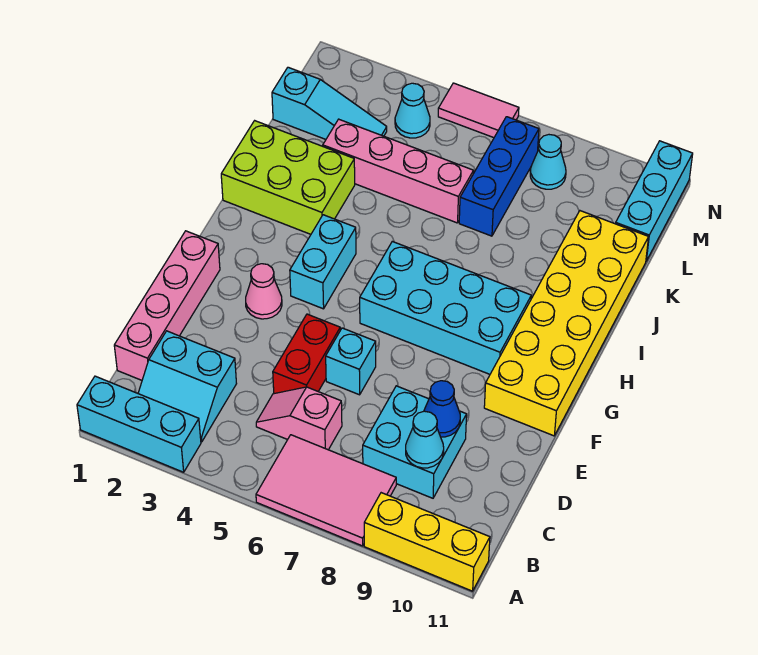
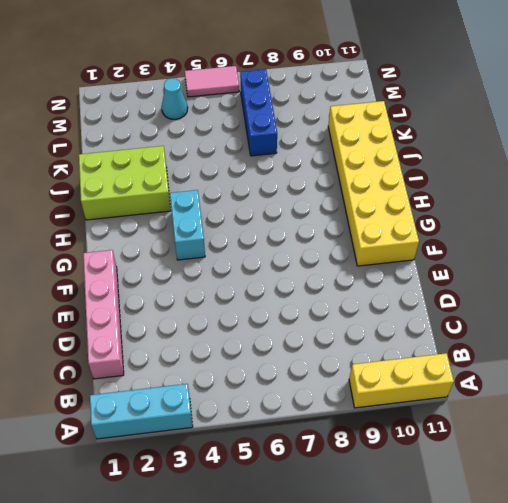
none -> pink 2x3 tile [256,435,396,546]
none -> cyan 2x2 slope [138,331,237,442]
none -> pink 1x2 slope [256,387,342,450]

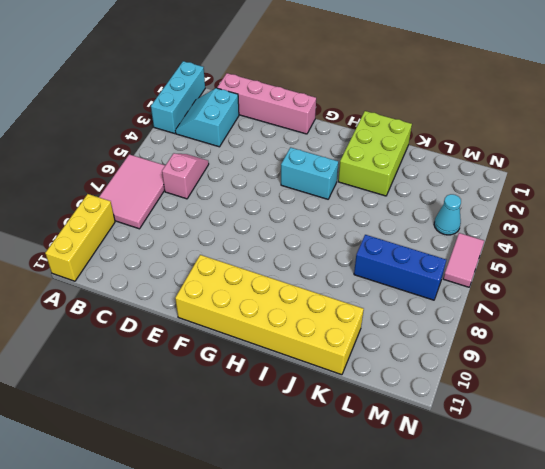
none -> cyan 2x2 brick [363,386,467,498]
none -> red 1x2 brick [273,314,340,394]
none -> cyan 1x1 brick [326,328,376,395]

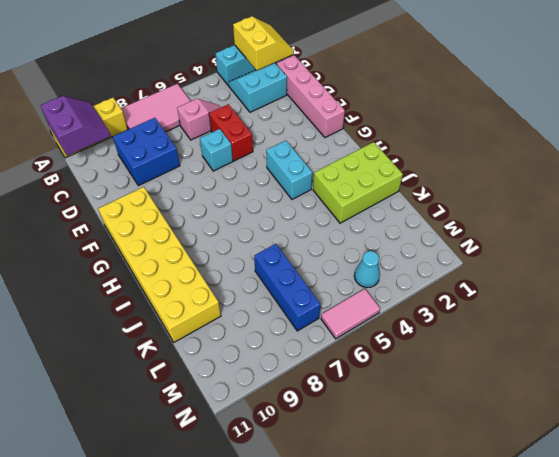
yellow 2x2 slope [233,16,294,70] -> none
purple 2x2 slope [40,96,111,156] -> none
blue 2x2 brick [113,118,180,186] -> cyan 2x2 brick [363,386,467,498]
none -> pink 1x1 cone [246,264,282,319]
none -> cyan 2x4 brick [360,241,531,374]
none -> pink 1x4 brick [323,119,473,223]

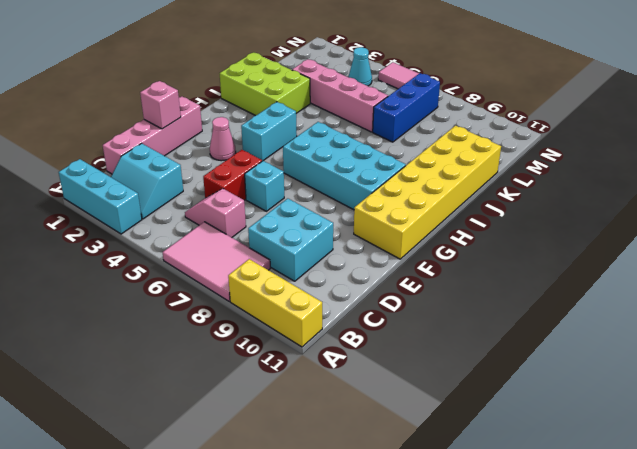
pink 1x1 brick [140,81,181,129] -> none
none -> cyan 1x3 slope [272,67,387,139]
none -> cyan 1x3 brick [616,141,693,261]
none -> cyan 1x1 cone [530,135,566,189]

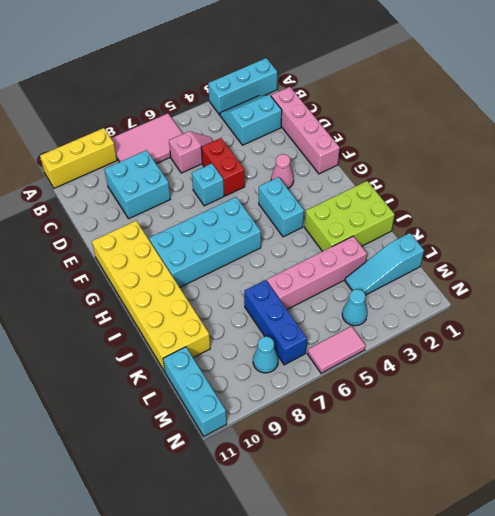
none -> cyan 1x1 cone [406,411,444,468]
none -> blue 1x1 cone [424,381,460,437]

